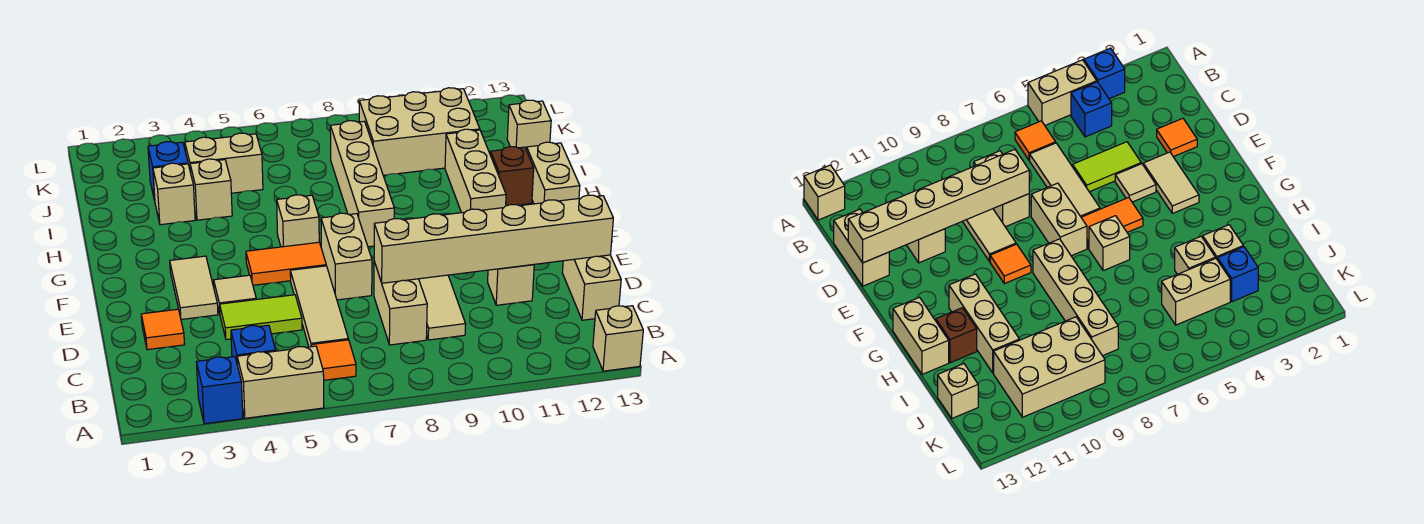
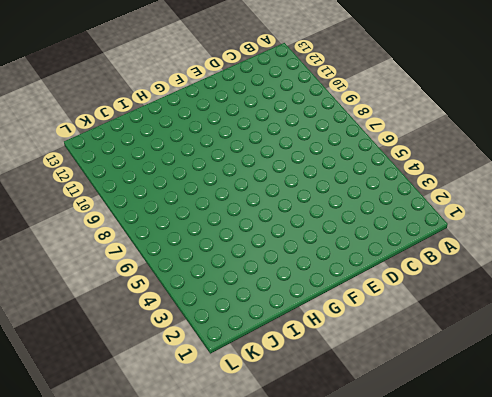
none -> blue 1x1 brick [196,357,243,424]
none -> tan 1x2 brick [237,346,324,418]
none -> tan 1x1 brick [593,306,643,371]

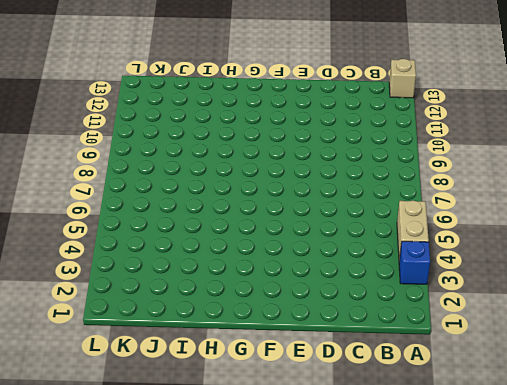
none -> blue 1x1 brick [231,325,276,365]
none -> orange 1x1 tile [311,340,356,380]
none -> tan 1x3 tile [290,266,348,347]

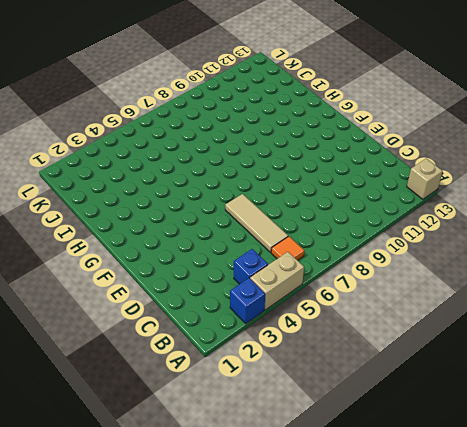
none -> tan 1x2 brick [374,262,427,345]
none -> tan 1x3 tile [419,275,466,340]
none -> tan 1x2 brick [562,255,621,320]

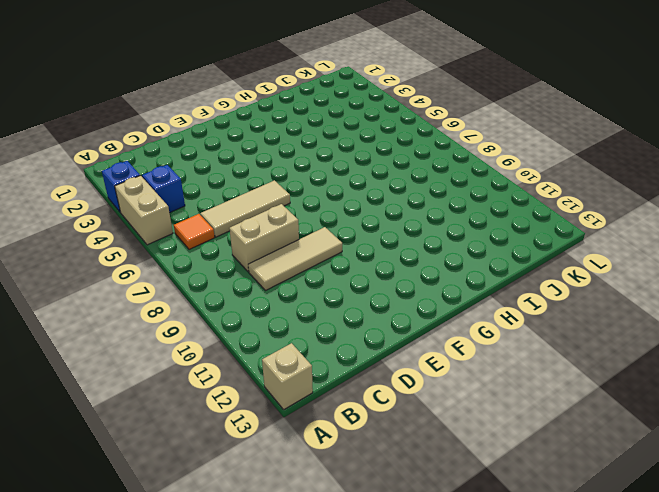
none -> tan 1x2 brick [562,255,621,320]
none -> orange 1x1 tile [141,309,185,350]
none -> lime 1x2 tile [220,295,302,340]

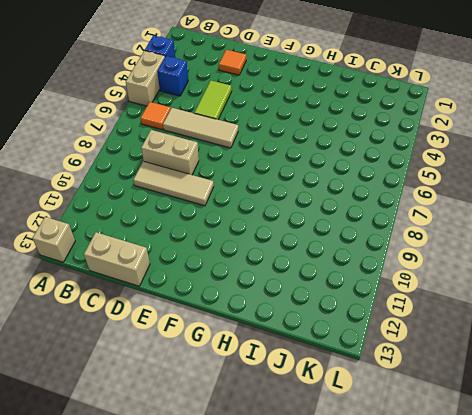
none -> tan 1x1 brick [488,264,534,305]
none -> tan 1x2 tile [170,256,218,319]
none -> tan 1x1 tile [214,275,256,313]

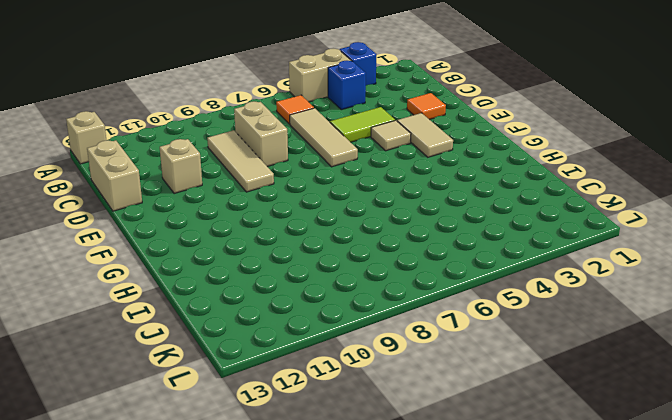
none -> tan 1x2 brick [321,213,372,300]
none -> orange 1x2 tile [246,242,326,285]
none -> orange 1x1 tile [990,244,1031,284]

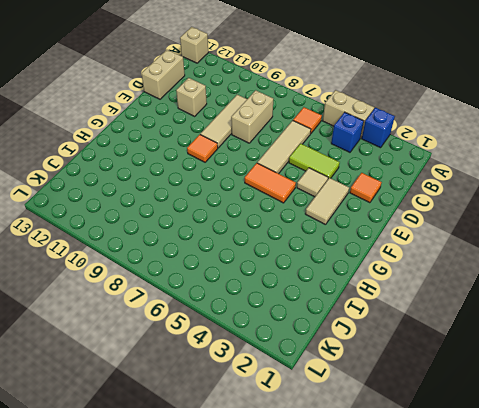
none -> tan 1x2 brick [321,213,372,300]
none -> tan 1x1 brick [277,195,319,247]
none -> tan 1x4 brick [330,121,394,247]

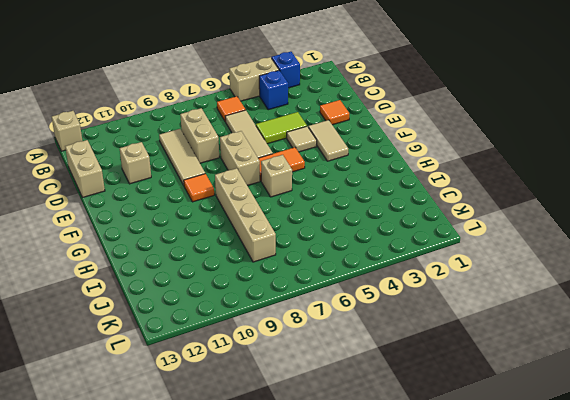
none -> tan 1x3 brick [445,129,506,213]
none -> tan 1x2 brick [527,142,580,204]
none -> brown 1x1 brick [490,147,534,206]

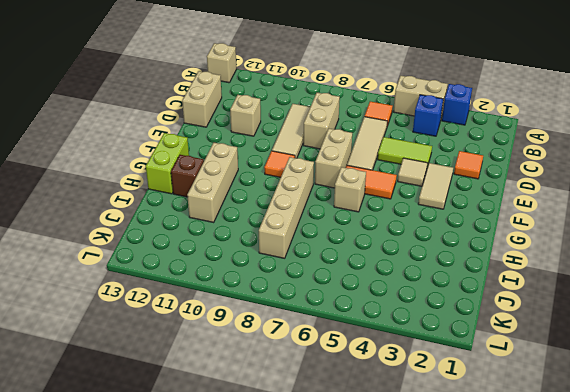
lime 1x2 brick [146,133,189,194] -> tan 1x2 brick [527,142,580,204]
none -> tan 1x1 brick [153,163,195,225]
none -> tan 1x1 brick [190,159,232,220]
none -> blue 1x1 brick [148,142,188,200]

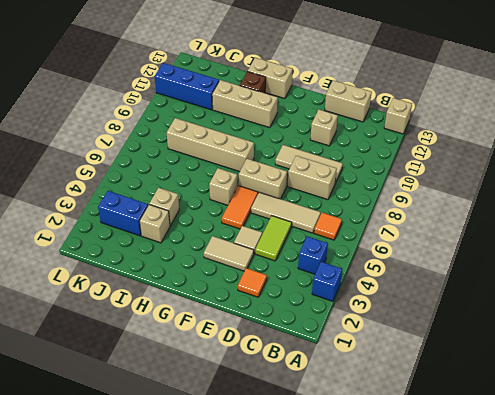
blue 1x2 brick [98,191,148,236] -> blue 1x1 brick [148,142,188,200]
blue 1x3 brick [155,63,219,110] -> tan 2x3 brick [359,88,480,175]
none -> tan 1x2 brick [237,346,324,418]
none -> orange 1x1 tile [990,244,1031,284]
none -> tan 1x2 brick [185,133,263,193]

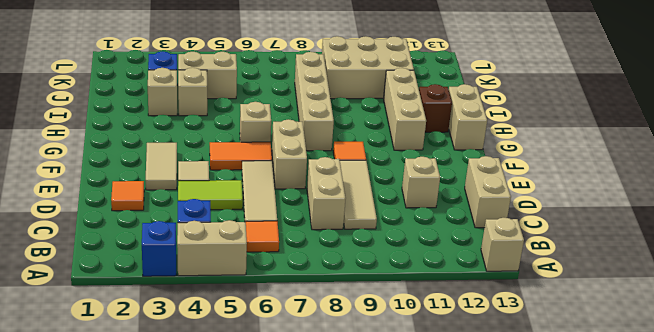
none -> tan 1x1 brick [507,100,551,150]
none -> tan 1x6 brick [374,195,613,283]

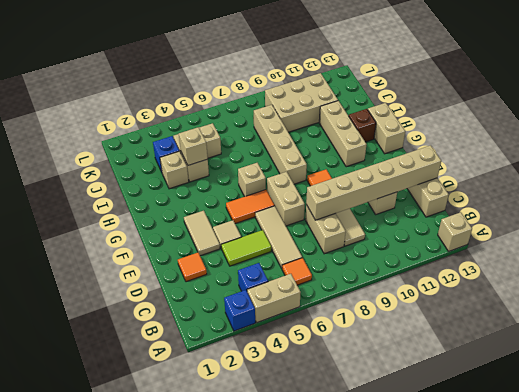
tan 1x1 brick [179,127,208,165] -> tan 1x1 brick moved to [507,100,551,150]

